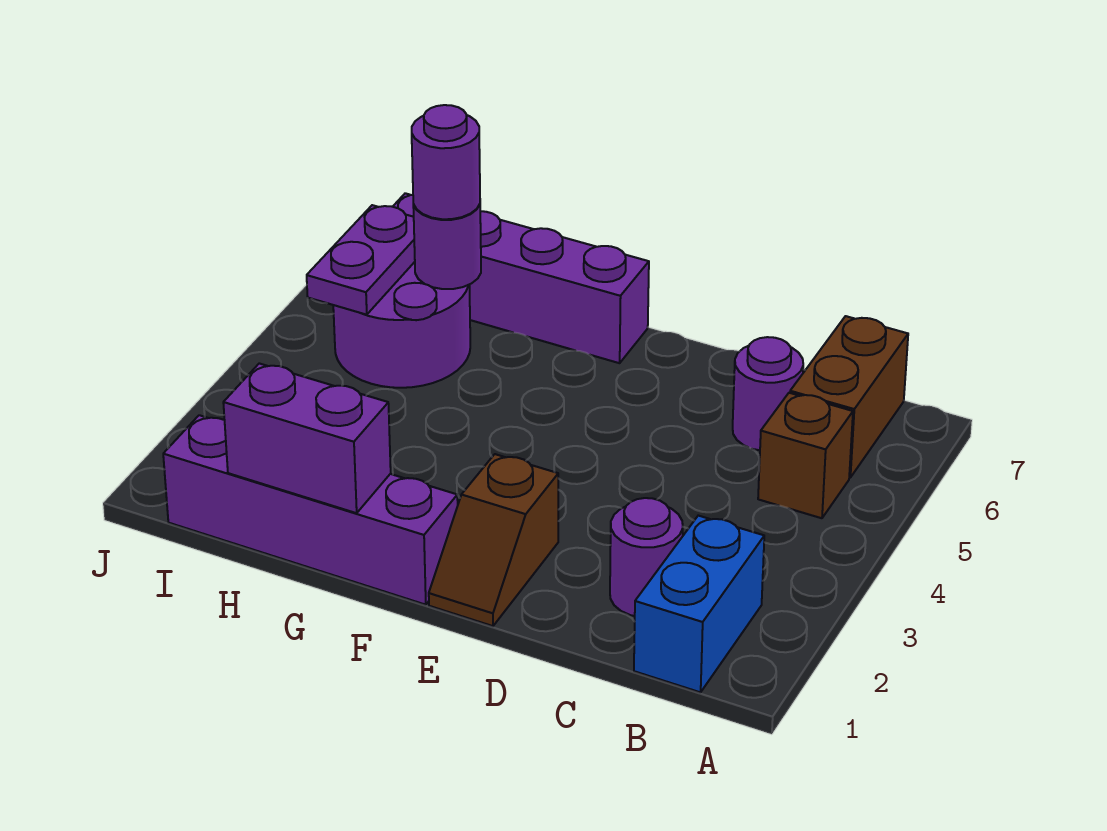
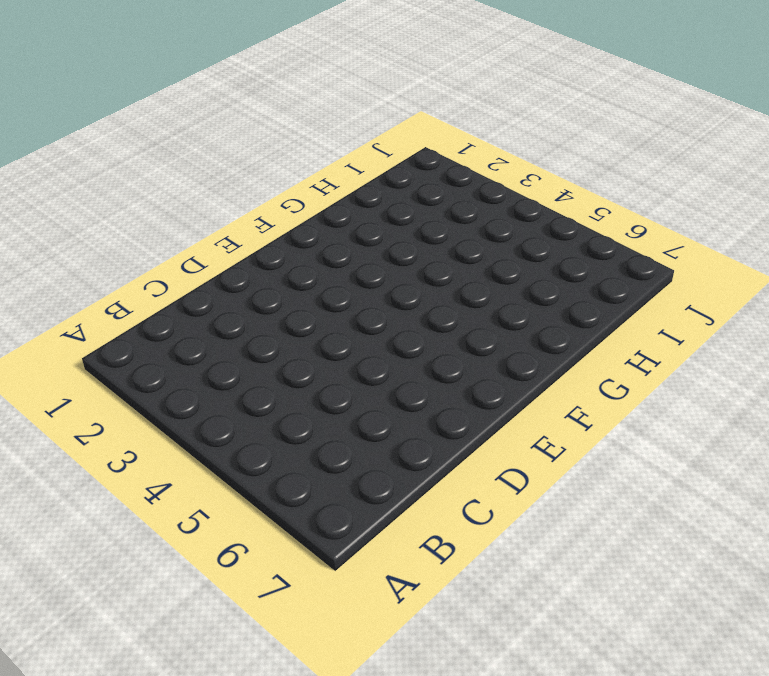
none -> blue 1x2 brick [634,516,764,692]
none -> brown 1x1 brick [758,393,853,518]
none -> brown 1x2 brick [790,316,908,478]

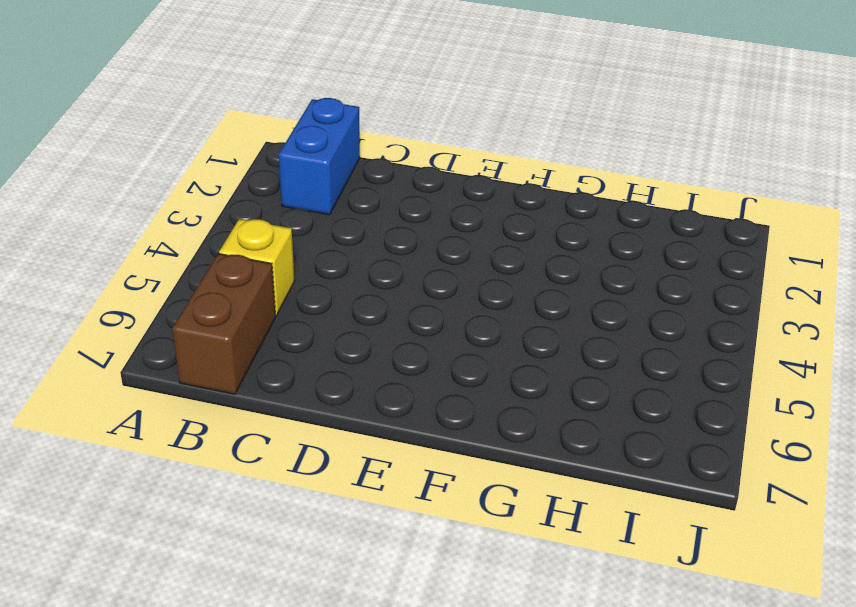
yellow 1x1 brick [219,219,294,316] -> brown 1x1 brick [758,393,853,518]
none -> purple 1x1 round brick [610,498,683,616]
none -> purple 1x1 round brick [733,337,803,450]
none -> brown 1x2 slope [429,454,558,626]

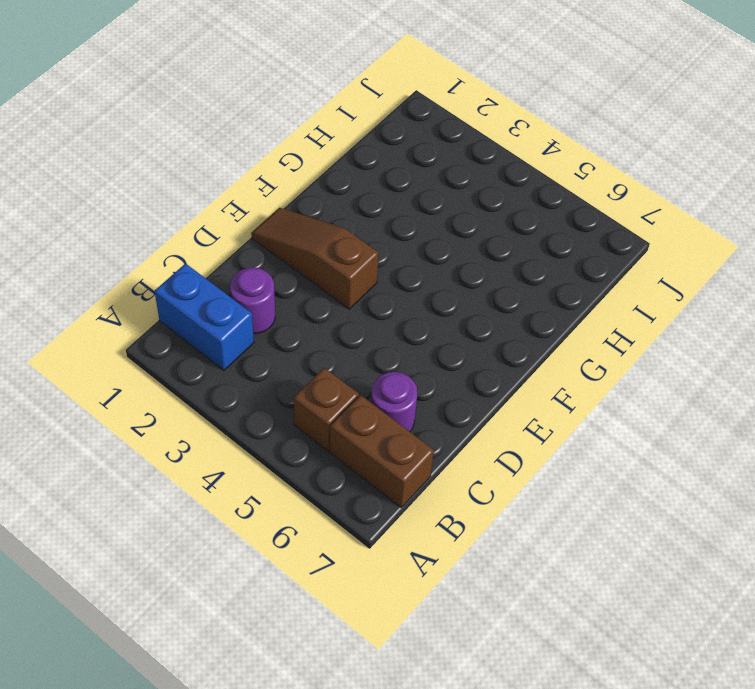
brown 1x3 slope [251,208,378,309] -> brown 1x2 slope [429,454,558,626]
none -> purple 1x4 brick [163,415,458,605]
none -> purple 1x4 brick [393,193,649,363]
none -> purple 2x2 round brick [333,262,470,388]

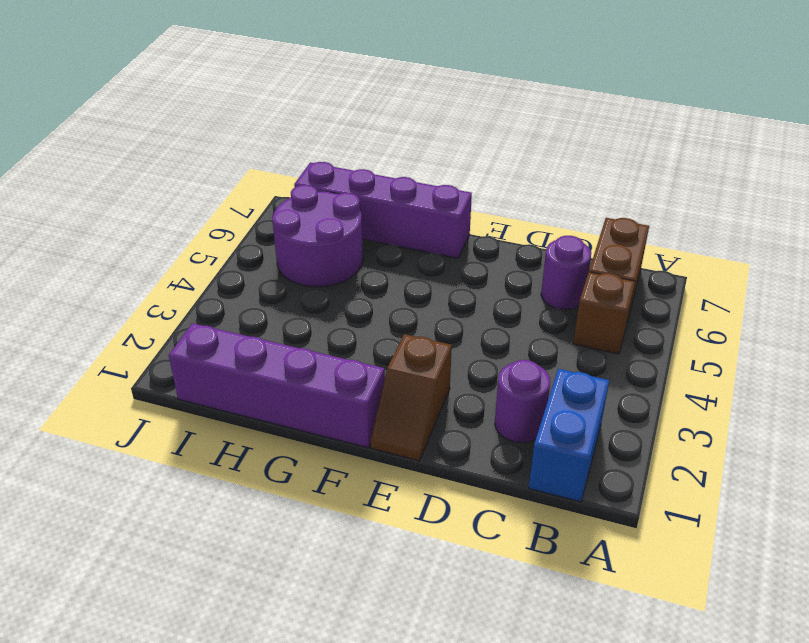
none -> purple 1x2 brick [223,363,391,513]
none -> purple 1x1 round brick [413,204,481,289]
none -> purple 1x2 plate [307,205,415,315]

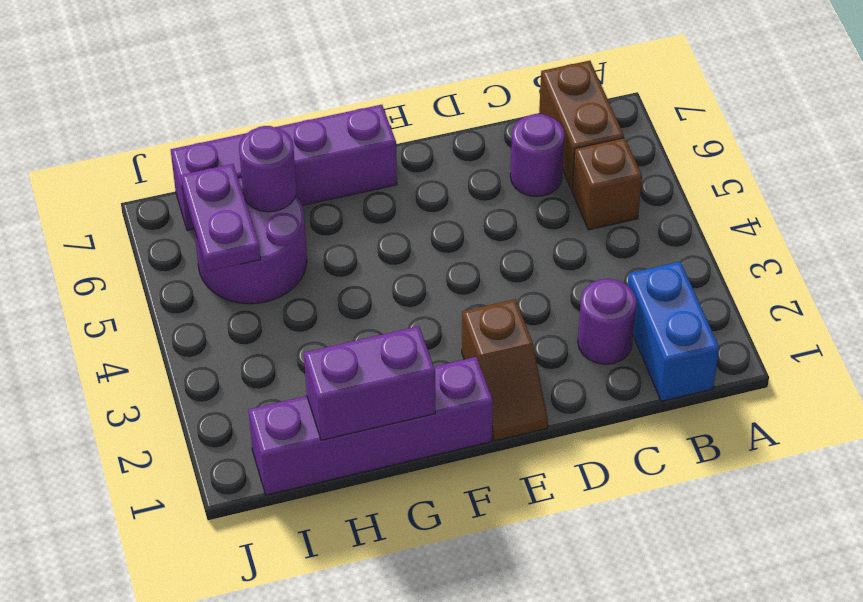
none -> purple 1x1 round brick [412,105,480,219]

